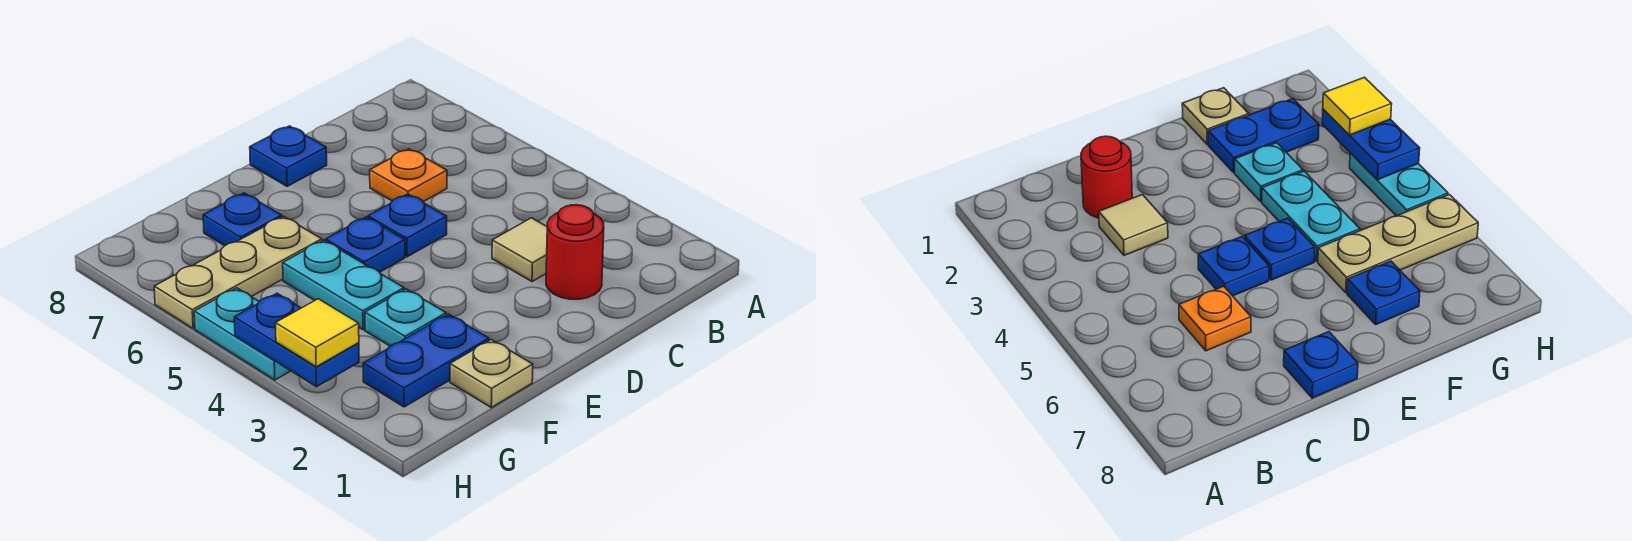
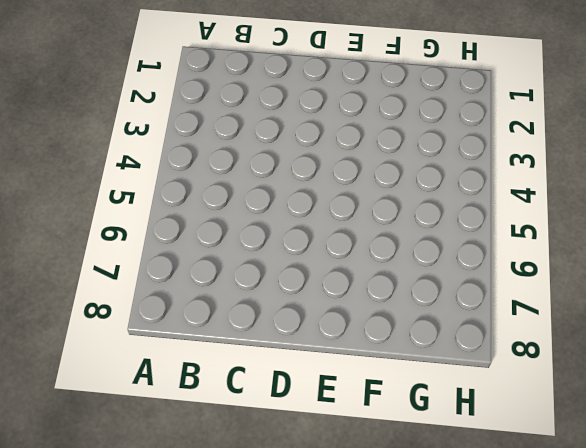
none -> red 1x1 round brick [546,205,604,299]
none -> tan 1x1 tile [492,218,547,282]
none -> orange 1x1 plate [370,149,447,202]

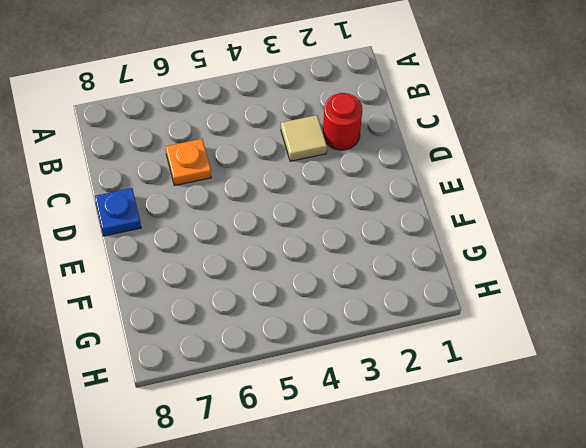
none -> blue 1x1 plate [368,194,447,257]
none -> blue 1x1 plate [326,217,405,272]
none -> tan 1x1 plate [450,340,533,408]

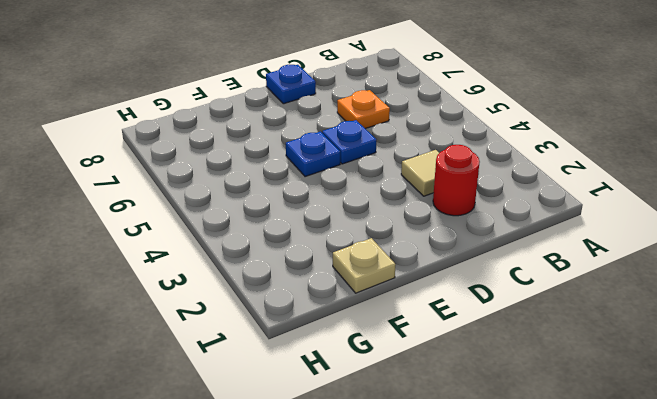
none -> blue 1x2 plate [363,314,489,407]
none -> cyan 1x1 plate [365,289,446,346]
none -> cyan 1x2 plate [283,240,404,330]

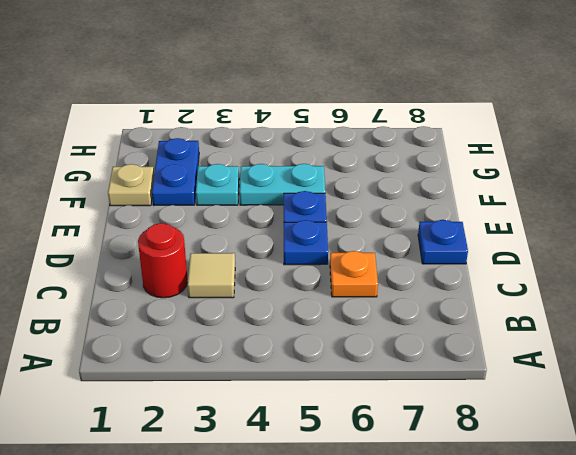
none -> tan 1x3 plate [154,216,322,329]
none -> blue 1x1 plate [203,193,282,246]
none -> cyan 1x2 plate [194,288,290,380]

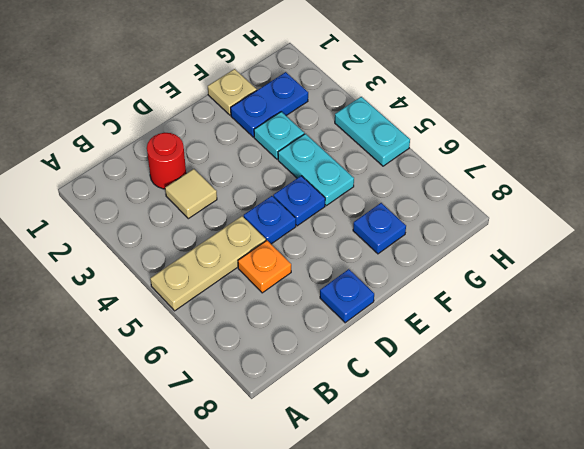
tan 1x3 plate [150,216,266,311] -> tan 1x3 plate moved to [154,216,322,329]
none -> blue 1x2 plate [234,293,359,387]
none -> yellow 1x1 tile [276,299,359,367]

